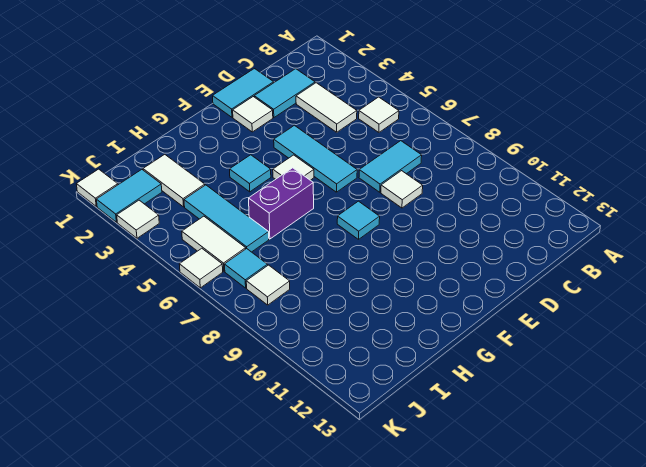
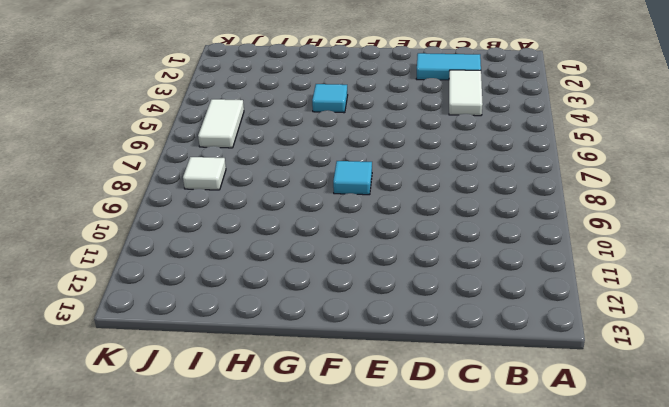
none -> white 1x1 tile [359,97,399,132]
none -> cyan 1x2 tile [359,141,422,192]
none -> cyan 1x2 tile [213,69,274,117]

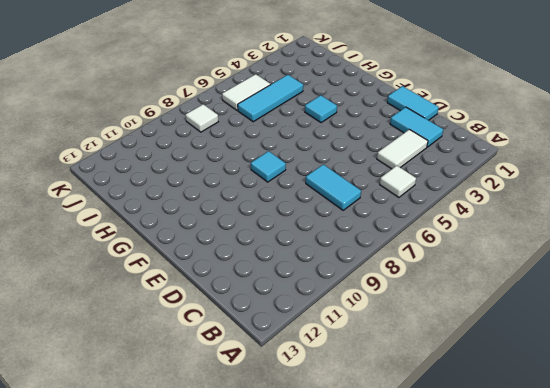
none -> white 1x1 tile [381,171,423,208]
none -> white 1x1 tile [233,97,273,132]
none -> cyan 1x3 tile [274,125,357,192]

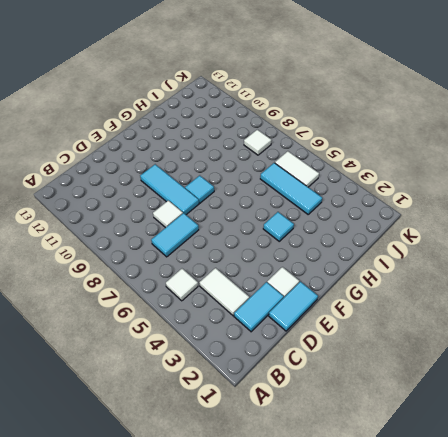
cyan 1x3 tile [140,164,199,215] -> cyan 1x3 tile moved to [274,125,357,192]
none -> white 1x1 tile [273,155,314,180]
none -> purple 1x2 brick [249,168,314,239]
none -> white 1x2 tile [143,154,205,207]

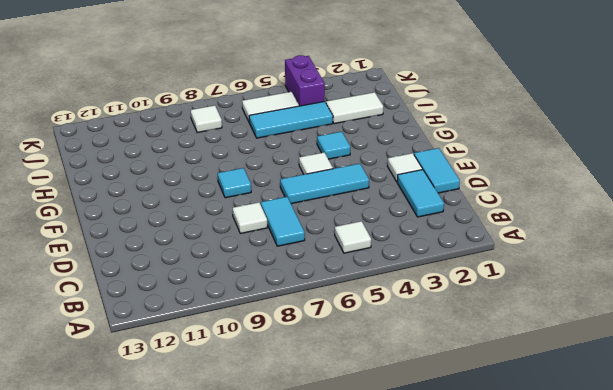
purple 1x2 brick [285,55,325,106] -> purple 1x2 brick moved to [249,168,314,239]
none -> white 1x2 tile [296,83,357,132]
none -> cyan 1x2 tile [96,170,162,222]
none -> cyan 1x1 tile [225,249,268,288]

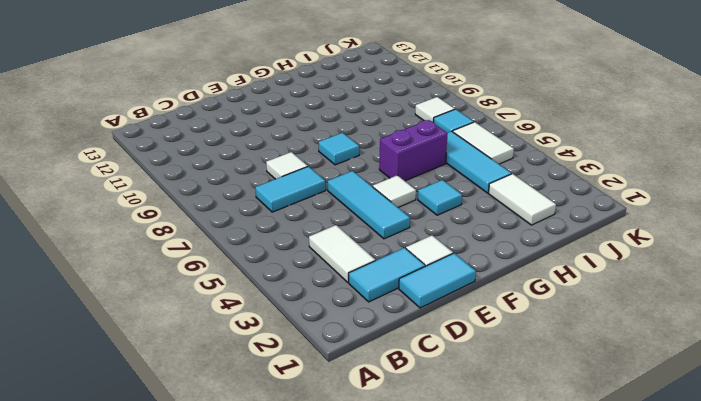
none -> white 1x1 tile [359,97,399,132]
none -> cyan 1x2 tile [96,170,162,222]
none -> white 1x1 tile [76,169,118,206]

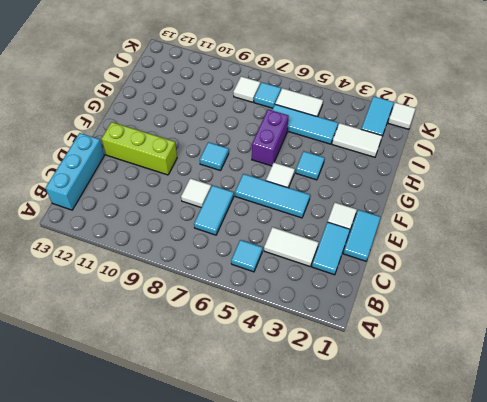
cyan 1x1 tile [231,240,263,272] -> white 1x1 tile [359,97,399,132]
cyan 1x3 brick [46,133,104,210] -> none
lime 1x3 brick [101,122,177,175] -> none
none -> white 1x1 tile [117,200,159,238]
none -> white 1x1 tile [179,248,223,288]

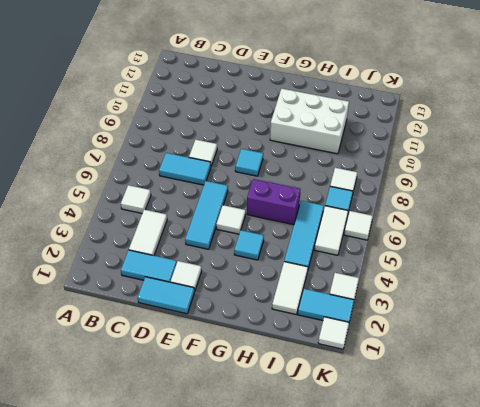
white 2x3 brick [270,89,349,154] -> none

